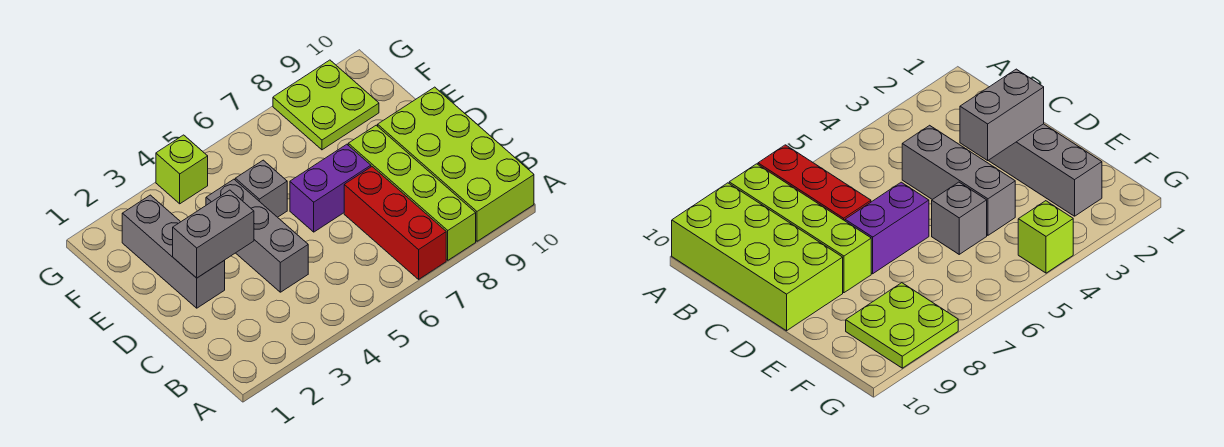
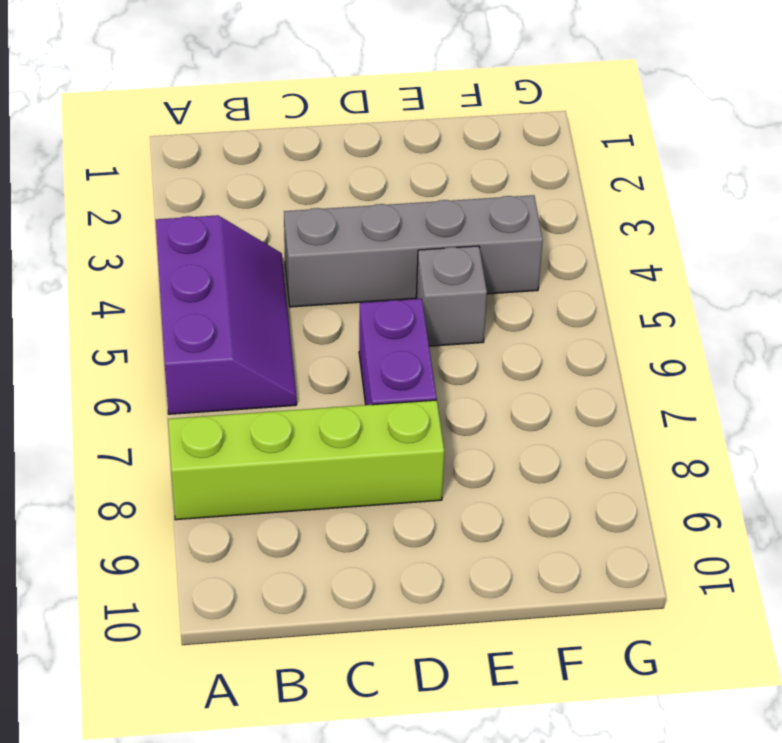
purple 2x3 slope [156,215,297,414] -> none
grey 1x4 brick [284,195,543,307] -> grey 1x3 brick [206,179,308,292]
none -> red 1x3 brick [344,167,446,279]
none -> lime 2x4 brick [378,87,534,241]

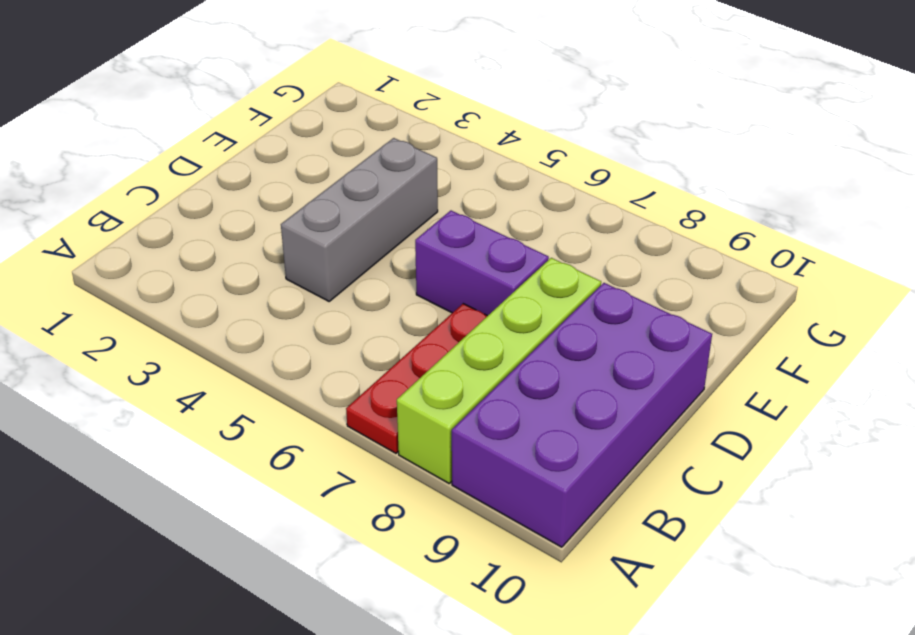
red 1x3 plate [346,304,487,453] -> red 1x3 brick [344,167,446,279]
purple 2x4 brick [452,283,712,547] -> lime 2x4 brick [378,87,534,241]
none -> grey 1x3 brick [122,195,225,308]
none -> grey 1x1 brick [235,160,287,217]

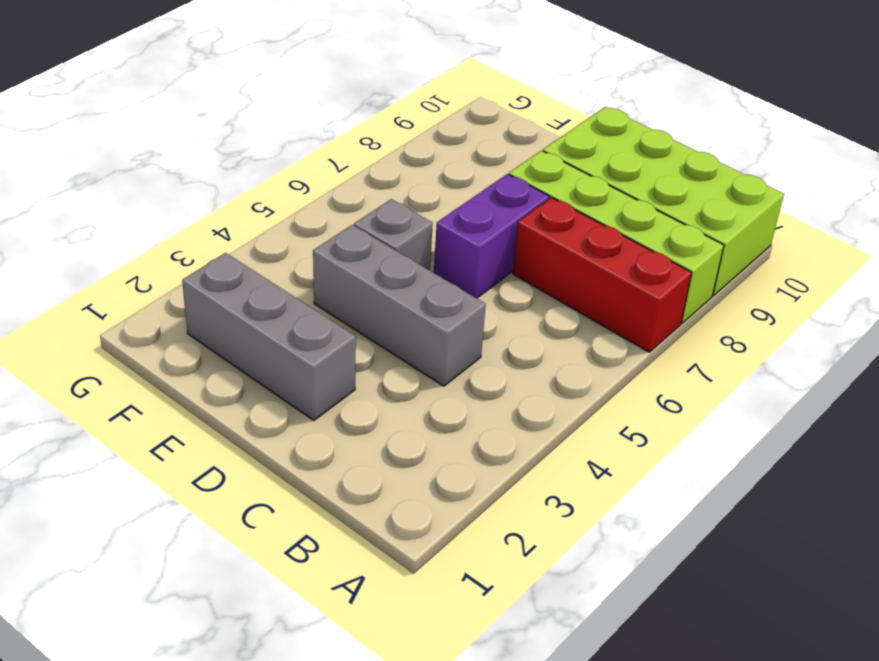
none -> lime 2x2 plate [273,60,379,150]
none -> lime 1x1 brick [156,135,208,204]

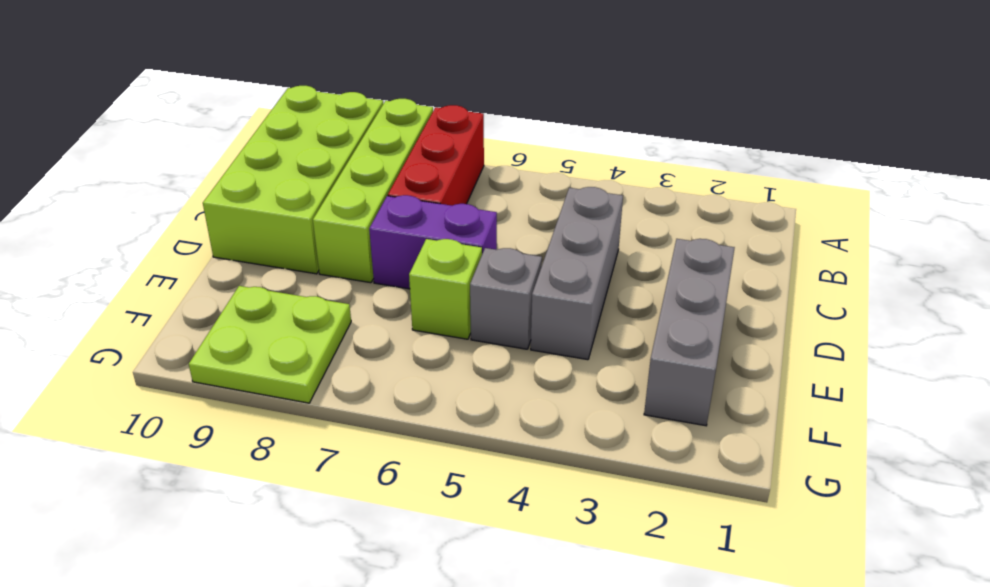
lime 1x1 brick [409,239,482,339] -> lime 1x1 brick moved to [156,135,208,204]
none -> grey 1x2 brick [173,190,254,278]

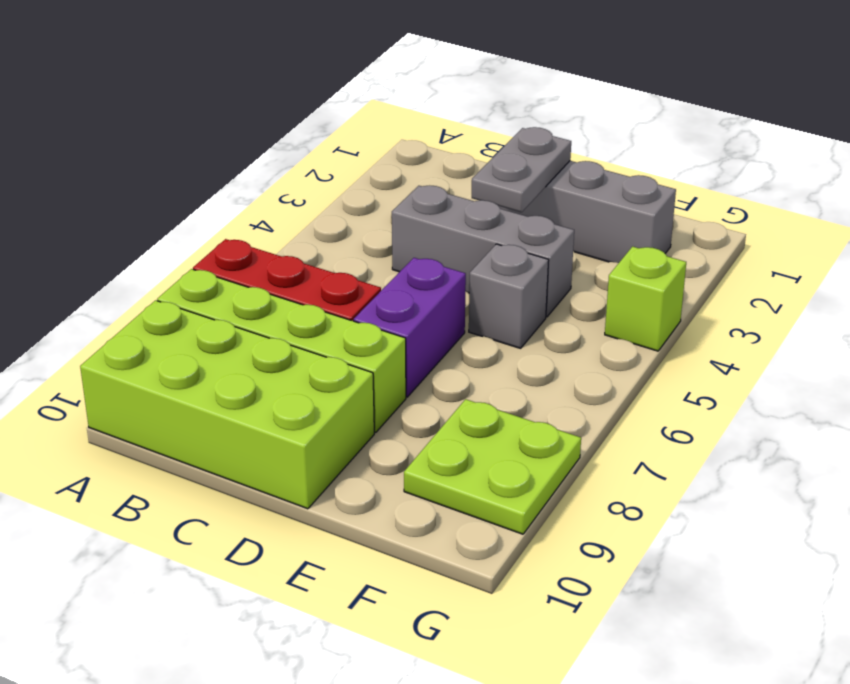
grey 1x2 plate [472,127,571,212] -> grey 1x2 brick [173,190,254,278]

